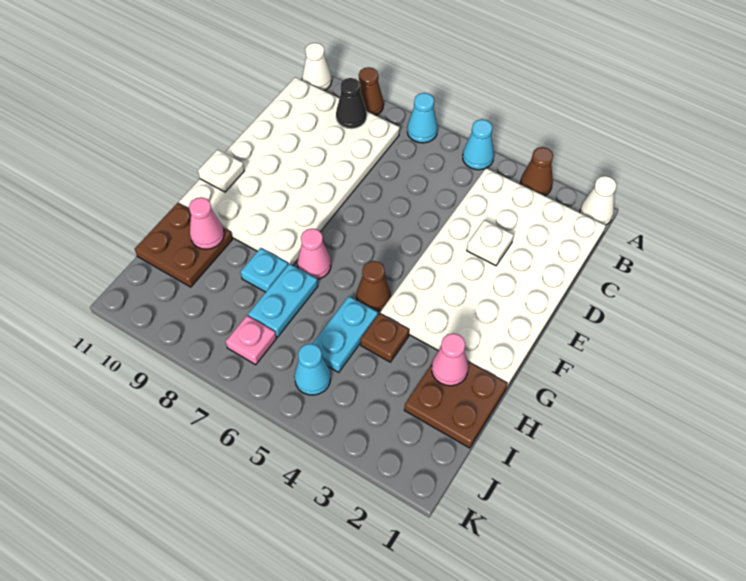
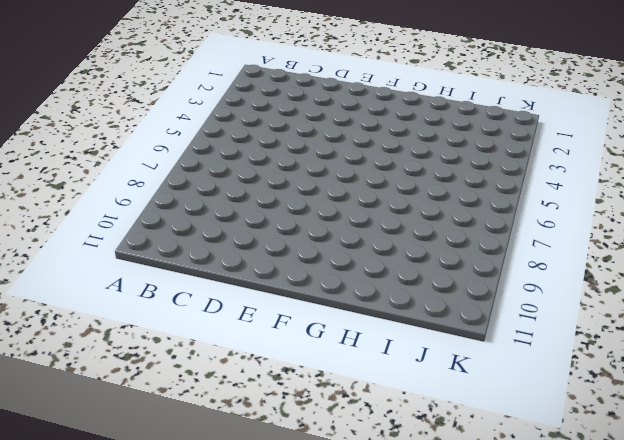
none -> white 1x1 cone [580,176,617,225]
none -> brown 1x1 cone [520,147,553,196]
none -> cyan 1x1 cone [463,119,494,170]

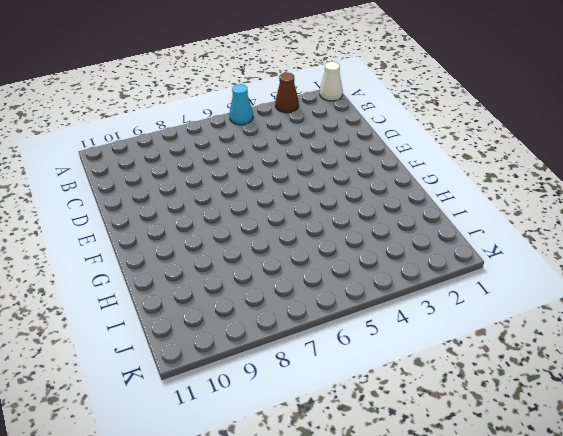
none -> cyan 1x1 cone [407,93,438,143]
none -> brown 1x1 cone [359,67,384,115]
none -> white 1x1 cone [302,43,332,91]

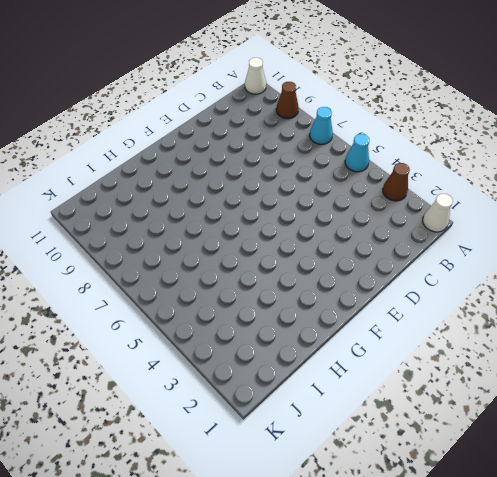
none -> white 4x6 plate [380,168,606,387]
none -> white 4x6 plate [179,77,400,265]
none -> brown 1x1 cone [356,261,391,312]

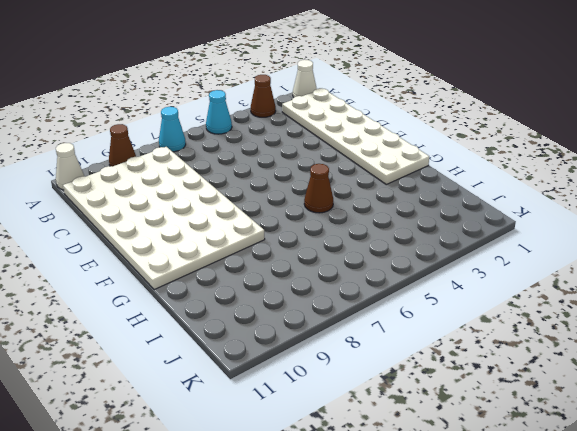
white 2x6 plate [282,88,429,184] -> white 4x6 plate [380,168,606,387]
none -> pink 1x1 cone [297,228,331,279]
none -> brown 2x2 plate [404,361,508,448]
none -> brown 1x1 plate [360,313,409,362]

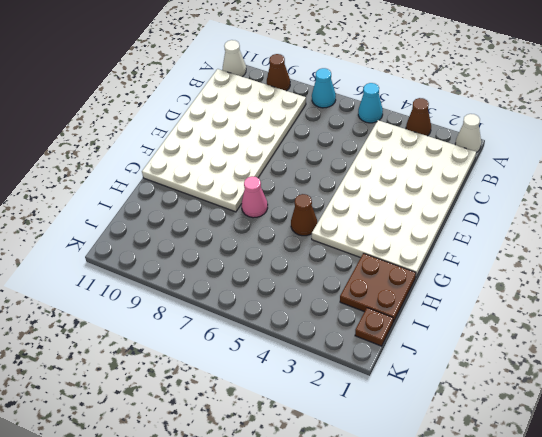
brown 1x1 plate [355,308,393,346] -> brown 1x1 plate moved to [360,313,409,362]
none -> cyan 1x2 plate [313,296,378,372]
none -> cyan 1x2 plate [248,264,318,337]
none -> cyan 1x1 plate [241,248,288,292]

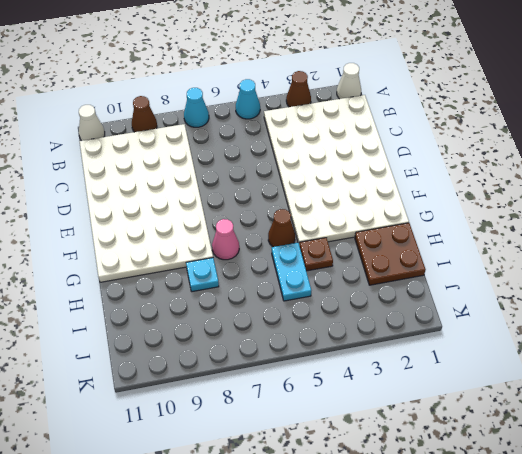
none -> cyan 1x2 plate [248,264,318,337]
none -> brown 2x2 plate [135,203,233,287]
none -> cyan 1x1 cone [294,344,331,395]

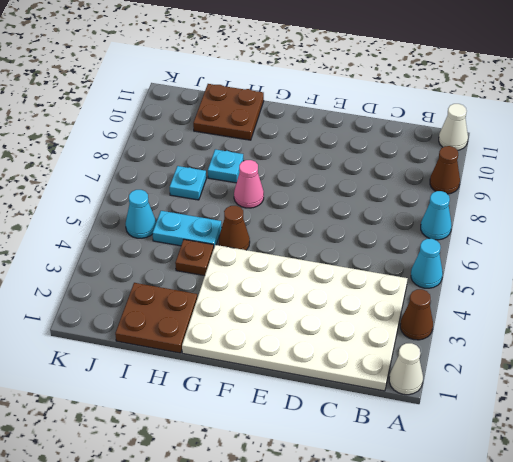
cyan 1x1 plate [170,166,206,200] -> cyan 1x2 plate [248,264,318,337]
none -> white 4x6 plate [179,77,400,265]
none -> pink 1x1 plate [226,316,276,365]
none -> black 1x1 cone [336,78,367,129]

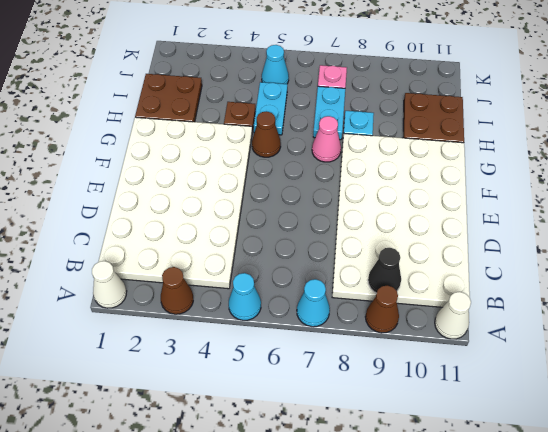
none -> white 1x1 plate [467,220,514,266]
none -> white 1x1 plate [198,150,244,192]
none -> pink 1x1 cone [432,333,468,386]

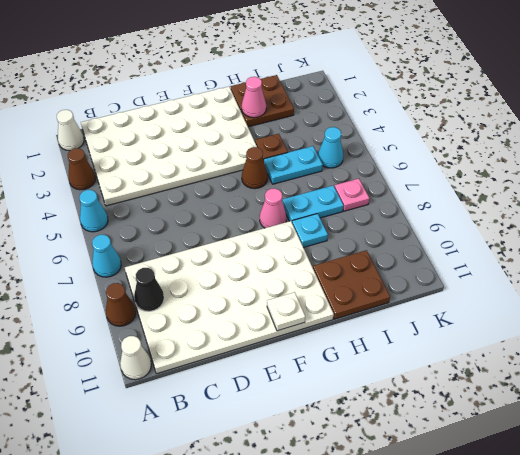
none -> white 1x1 plate [467,220,514,266]
none -> pink 1x1 cone [189,197,224,249]

